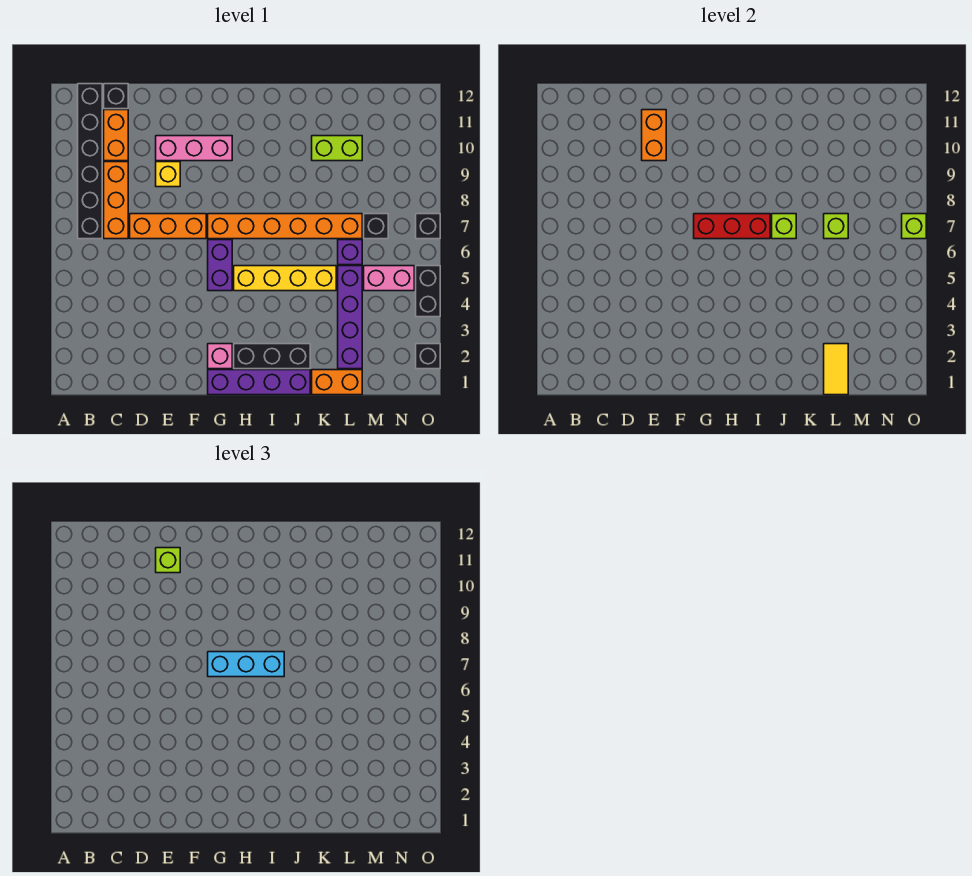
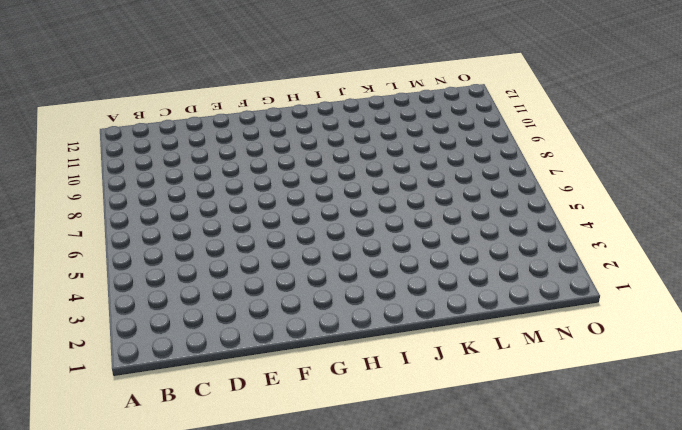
none -> black 1x6 brick [78,84,102,239]
none -> orange 1x3 brick [104,162,128,239]
none -> orange 1x2 brick [104,110,128,161]
none -> black 1x1 brick [104,84,128,109]

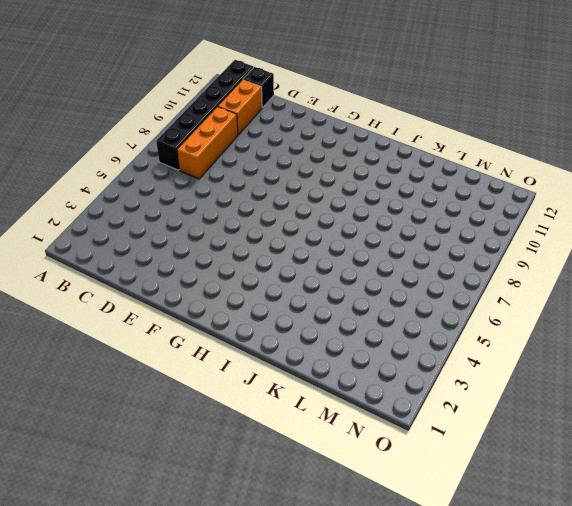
none -> orange 1x3 brick [130,214,206,239]
none -> yellow 1x1 brick [156,162,180,187]
none -> pink 1x3 brick [156,136,232,161]
none -> purple 1x4 brick [208,370,310,395]

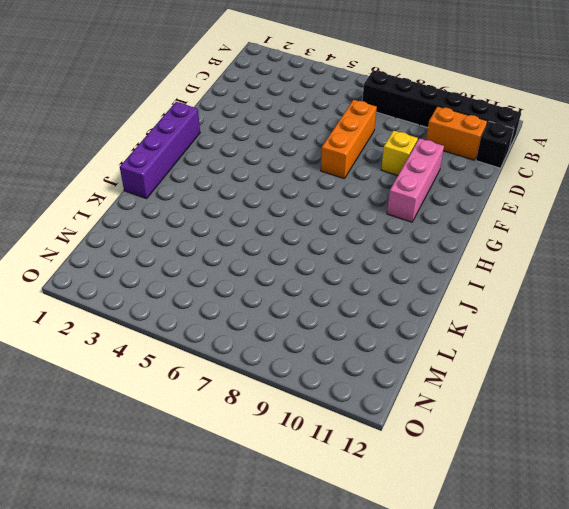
none -> orange 1x3 brick [104,162,128,239]
none -> pink 1x1 brick [208,344,232,369]
none -> purple 1x2 brick [208,240,232,291]
none -> orange 1x6 brick [208,214,362,239]

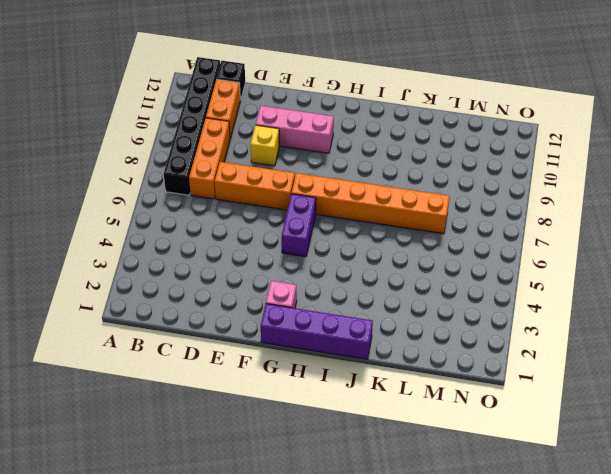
none -> black 1x3 brick [234,344,310,369]
none -> yellow 1x4 brick [234,266,336,291]
none -> orange 1x2 brick [312,370,362,395]
none -> lime 1x2 brick [312,136,362,161]

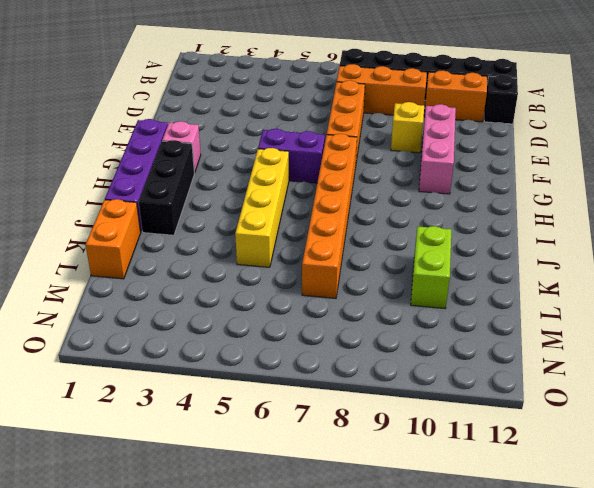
none -> purple 1x4 brick [338,266,362,369]
none -> purple 1x1 brick [338,240,362,265]
none -> pink 1x2 brick [364,266,414,291]
none -> black 1x1 brick [364,214,388,239]

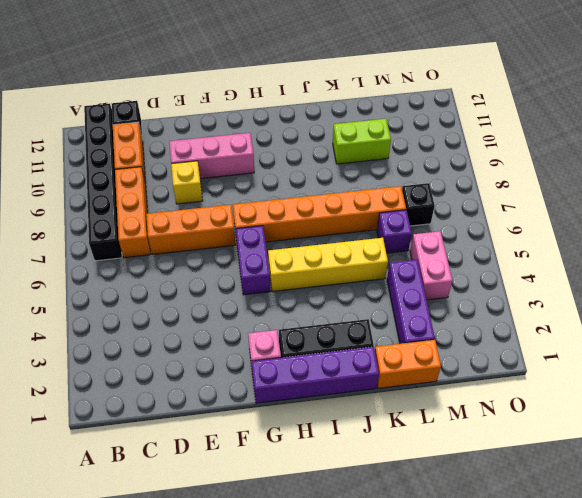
purple 1x3 brick [387,260,435,344] -> purple 1x4 brick [338,266,362,369]
pink 1x2 brick [410,231,452,300] -> pink 1x2 brick turned to [364,266,414,291]
none -> black 1x1 brick [416,344,440,369]
none -> black 1x2 brick [416,266,440,317]
none -> black 1x1 brick [416,214,440,239]
none -> orange 1x2 brick [642,110,666,161]

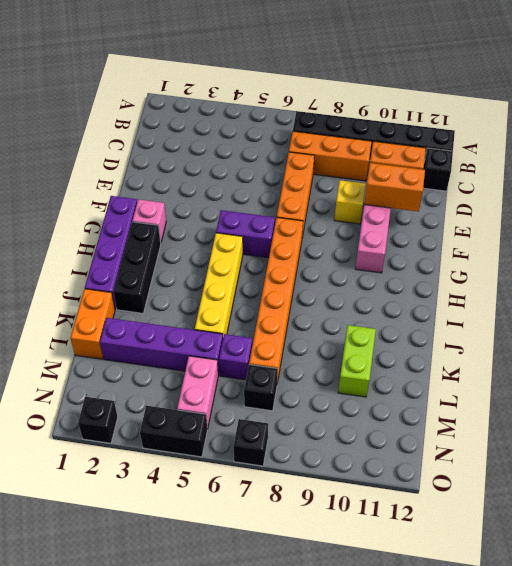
none -> red 1x3 brick [694,214,770,239]
none -> lime 1x1 brick [772,214,796,239]
none -> yellow 1x2 tile [824,344,848,395]
none -> lime 1x1 brick [824,214,848,239]

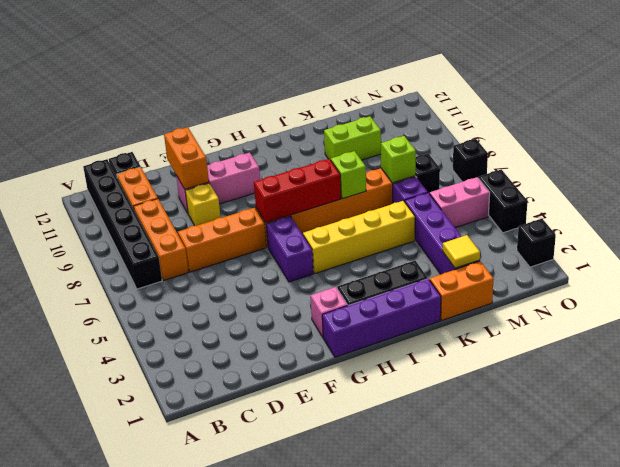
yellow 1x1 tile [443,235,480,268] -> yellow 1x2 tile [824,344,848,395]
none -> lime 1x1 brick [902,214,926,239]
none -> lime 1x1 brick [156,548,180,573]
none -> cyan 1x3 brick [208,652,284,677]

